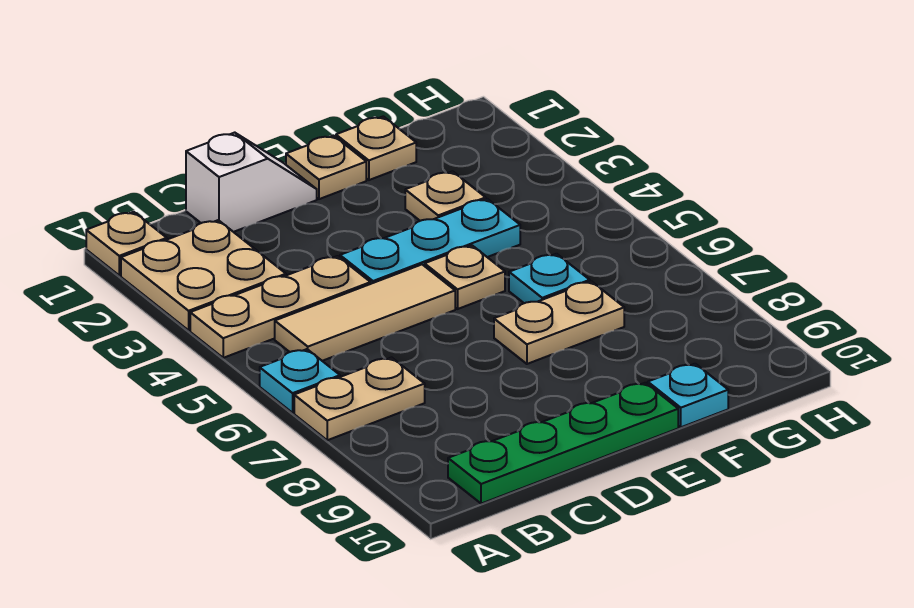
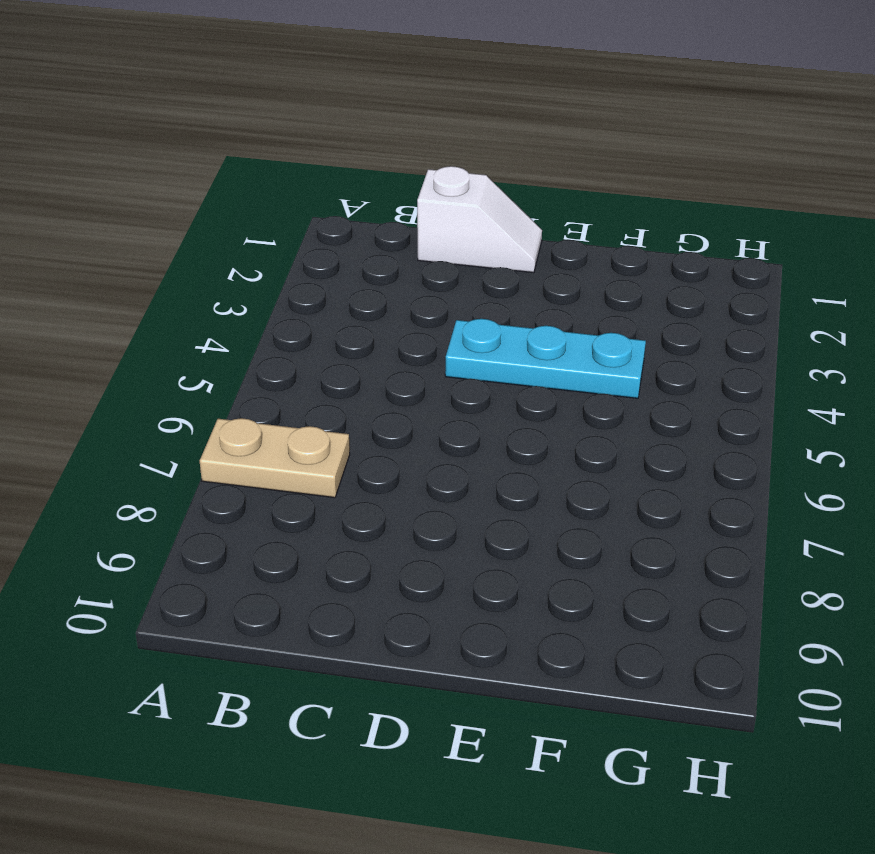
none -> tan 1x1 plate [86,212,167,275]
none -> tan 2x2 plate [121,220,286,330]
none -> tan 1x3 plate [190,256,371,358]

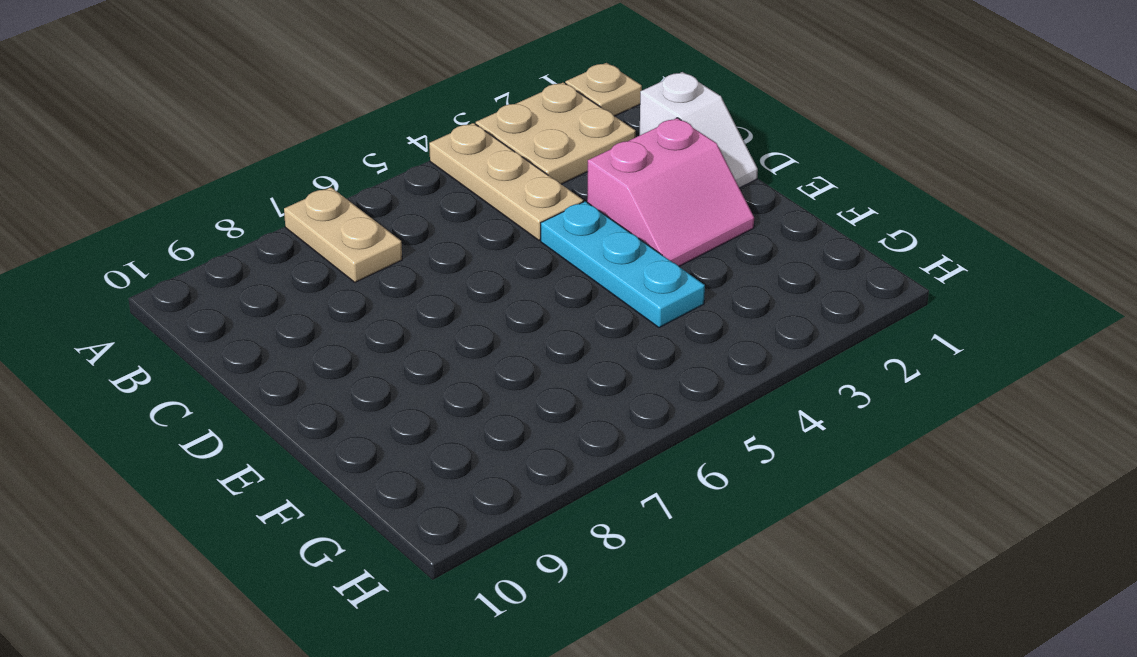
pink 2x2 slope [587,118,754,266] -> none
none -> cyan 1x1 plate [260,349,340,413]
none -> tan 1x3 tile [275,265,455,361]
none -> green 1x4 plate [448,383,678,504]

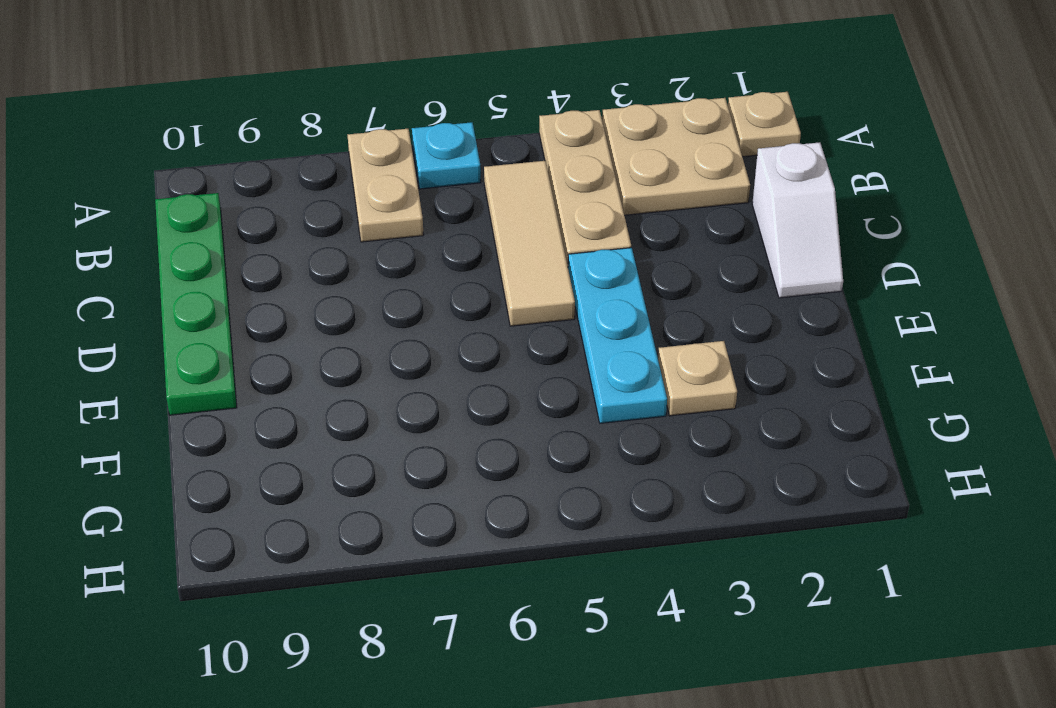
none -> tan 1x1 plate [286,135,366,199]
none -> tan 1x1 plate [425,245,505,309]
none -> tan 1x2 plate [494,281,624,364]

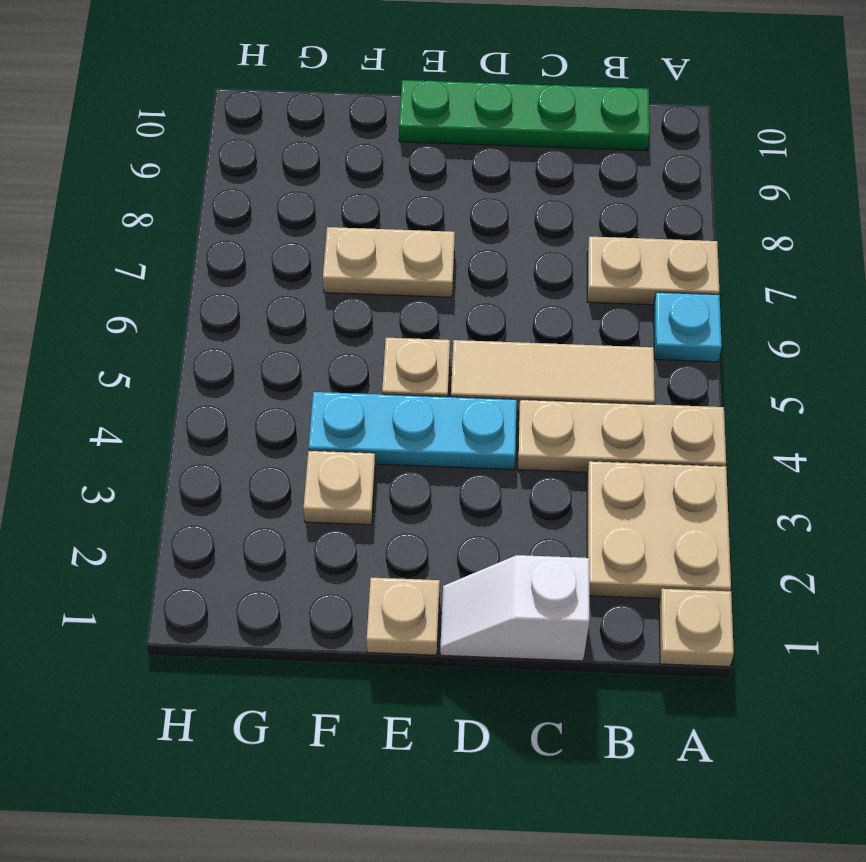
none -> tan 1x1 plate [336,116,416,180]
none -> cyan 1x1 plate [509,254,590,303]
none -> cyan 1x1 plate [648,364,728,427]

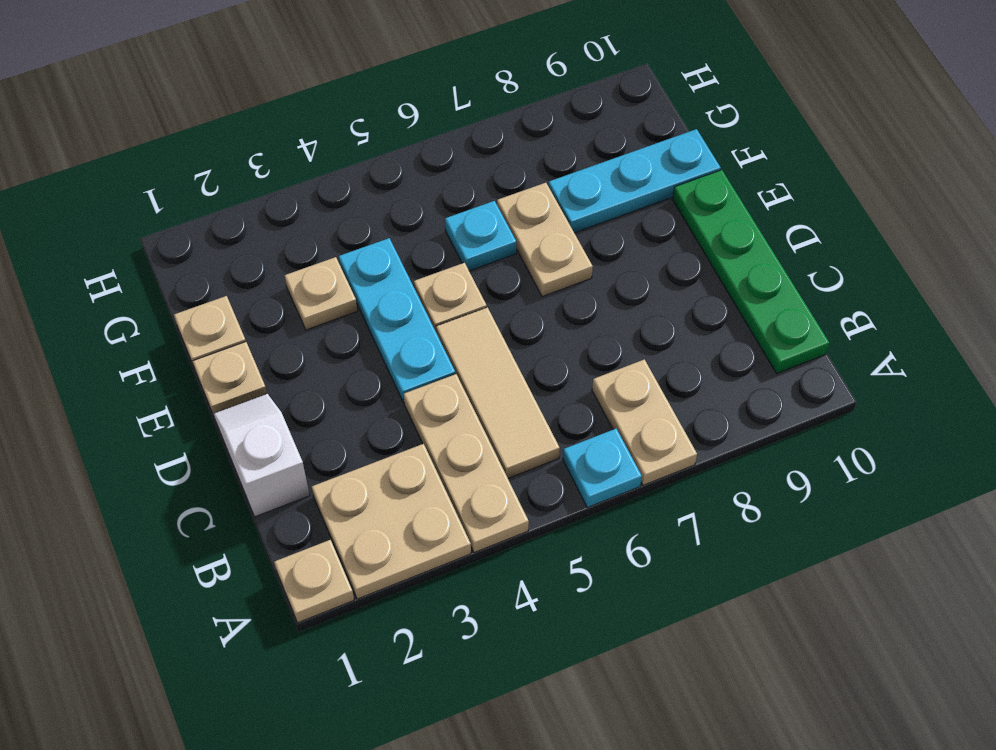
cyan 1x3 plate [548,129,721,233] -> cyan 1x1 plate [648,364,728,427]

